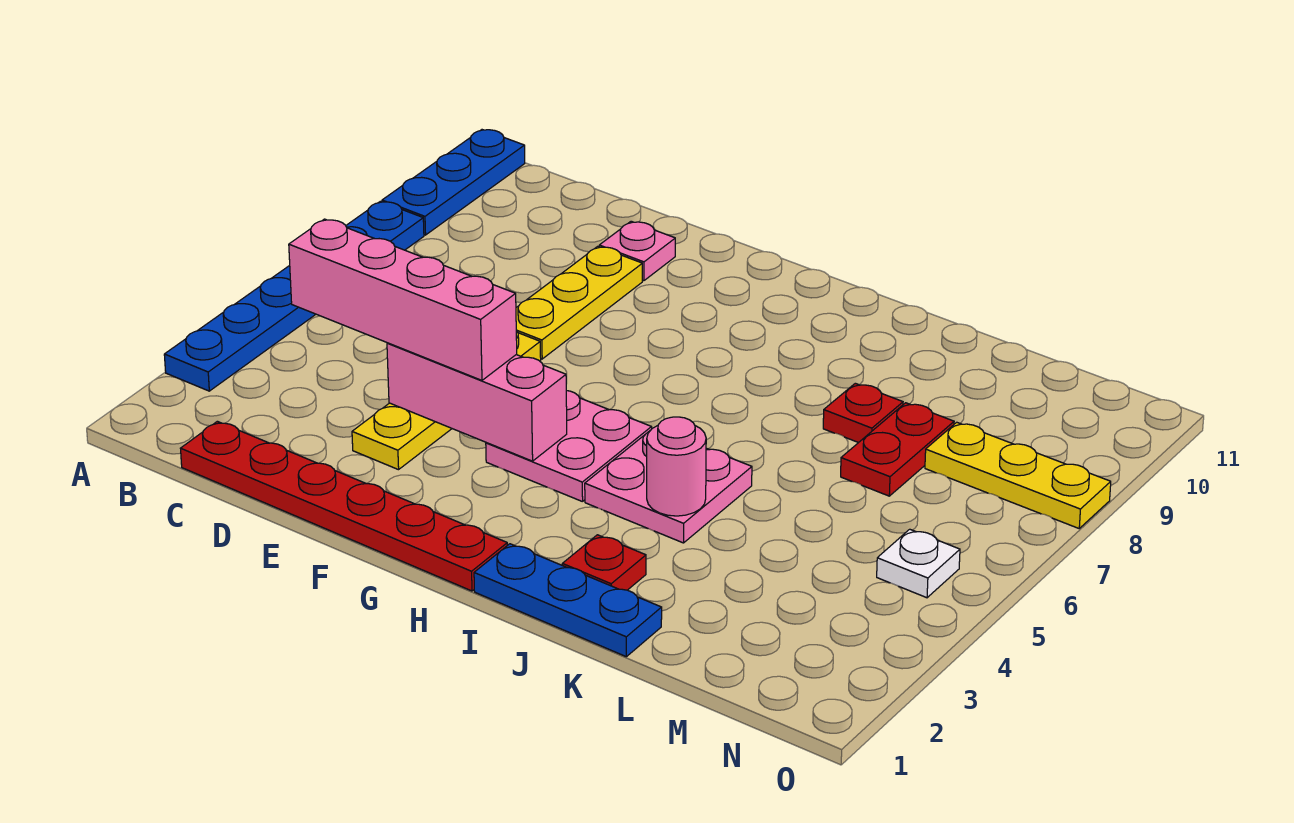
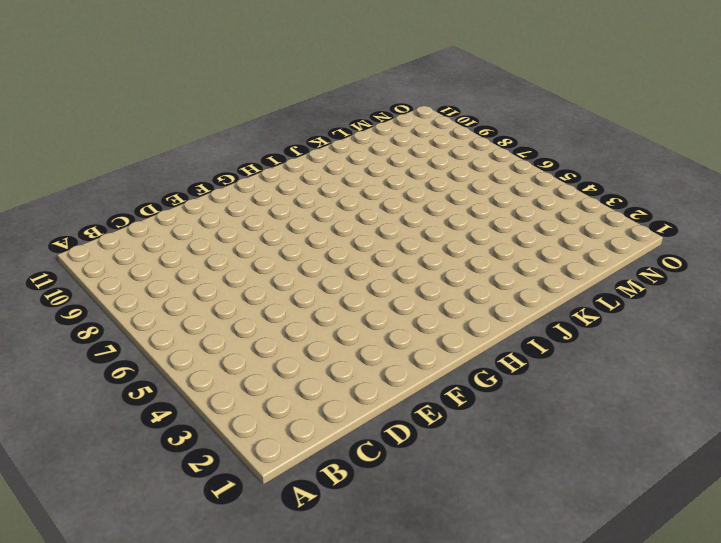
none -> blue 1x6 plate [164,201,424,391]
none -> blue 1x3 plate [382,130,525,235]
none -> red 1x6 plate [181,421,507,591]

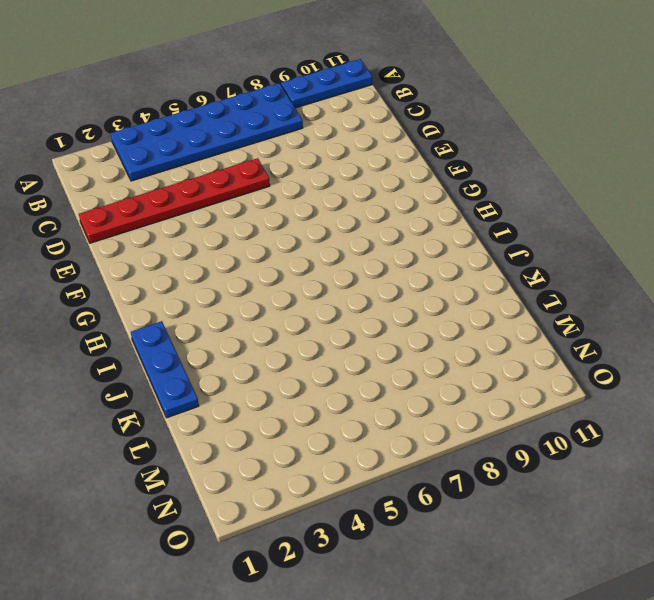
blue 2x6 plate [110,83,303,181] -> blue 1x6 plate [164,201,424,391]
red 1x6 plate [79,158,270,243] -> red 1x6 plate turned to [181,421,507,591]
none -> yellow 1x4 plate [352,330,541,470]
none -> yellow 1x3 plate [516,246,642,359]
none -> pink 1x1 plate [599,221,675,281]

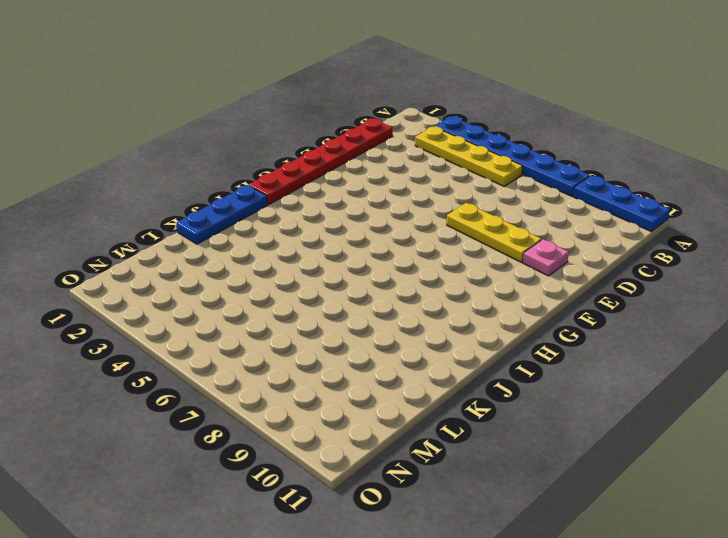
yellow 1x4 plate [415,126,523,186] -> yellow 1x4 plate moved to [352,330,541,470]
none -> pink 2x2 plate [486,391,652,502]
none -> pink 2x2 plate [585,430,752,543]
none -> red 1x1 plate [562,535,646,590]

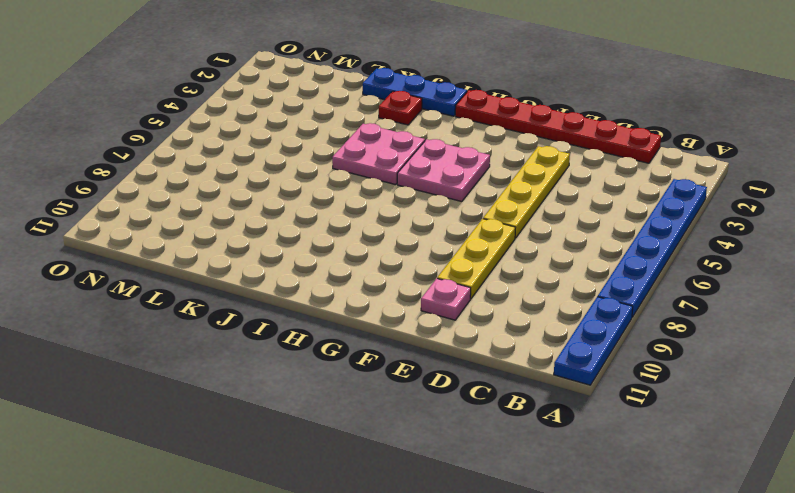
none -> red 1x1 plate [823,383,903,443]
none -> red 1x2 plate [841,403,954,496]
none -> yellow 1x3 plate [925,422,1111,528]

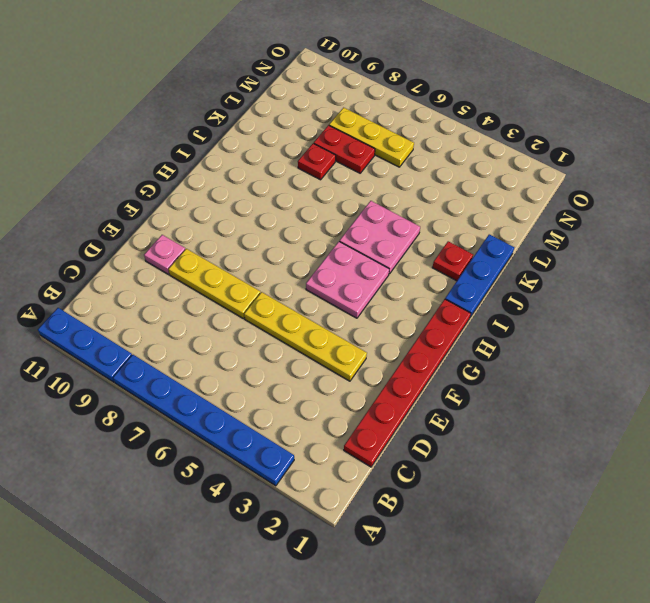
yellow 1x3 plate [329,108,414,167] -> yellow 1x3 plate turned to [925,422,1111,528]
none -> white 1x1 plate [877,529,960,598]
none -> pink 1x3 brick [387,343,567,461]
none -> pink 1x1 round brick [647,417,706,516]

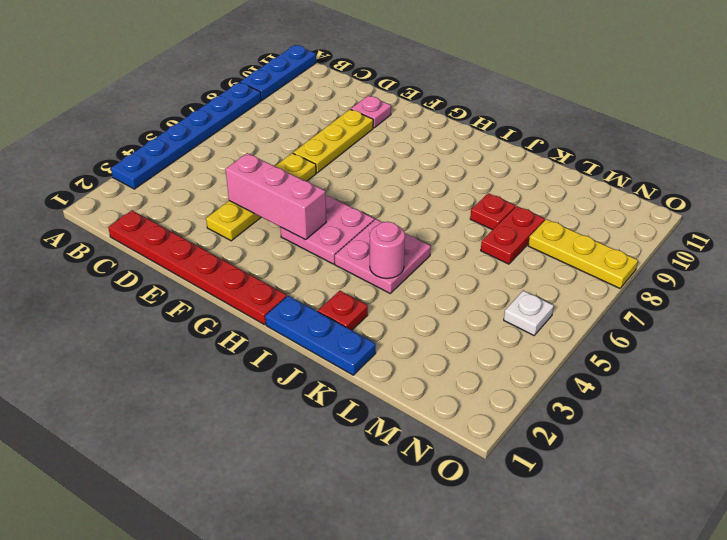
none -> pink 1x4 brick [289,219,517,380]

